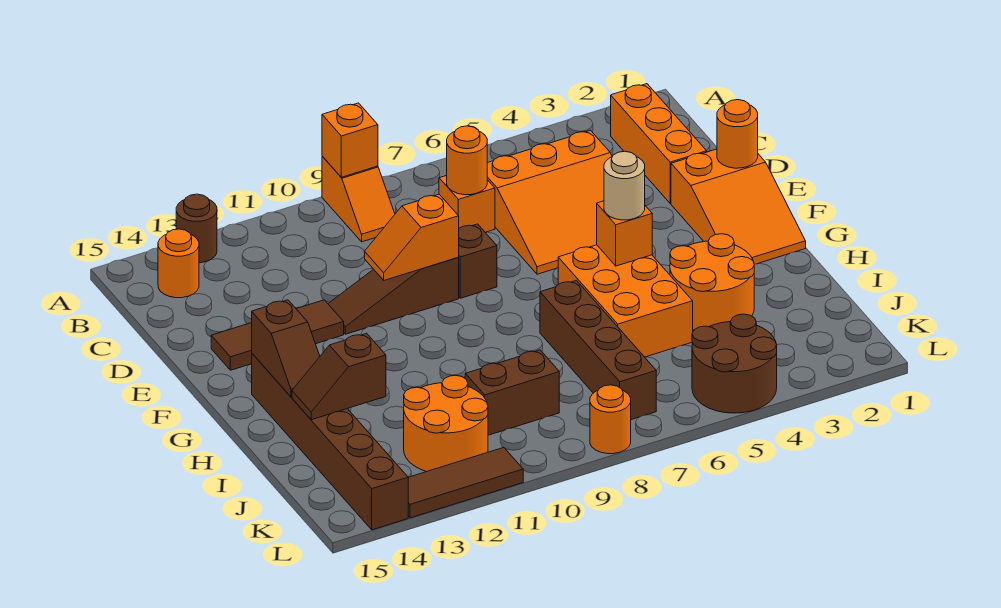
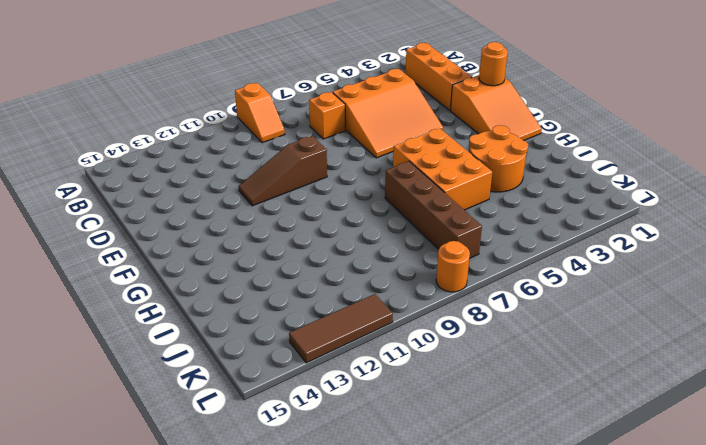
none -> brown 1x1 round brick [176,194,217,263]
none -> orange 1x1 round brick [158,229,199,298]
none -> brown 1x1 brick [458,224,497,298]

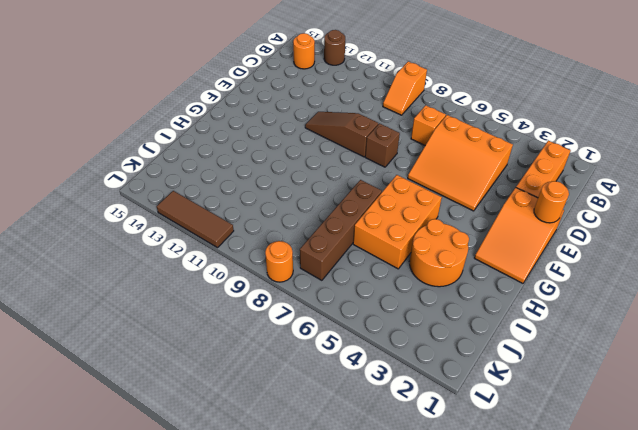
none -> brown 1x3 tile [211,300,344,370]
none -> brown 1x6 brick [252,354,408,530]
none -> brown 1x2 brick [465,350,559,435]

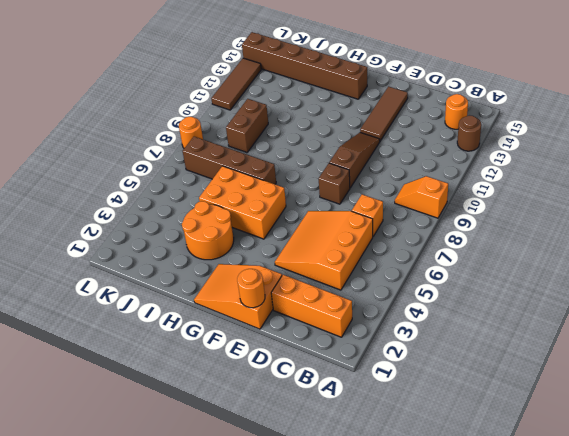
none -> orange 2x2 round brick [404,375,488,472]
none -> brown 2x2 round brick [692,314,777,413]
none -> orange 1x1 brick [322,103,378,177]

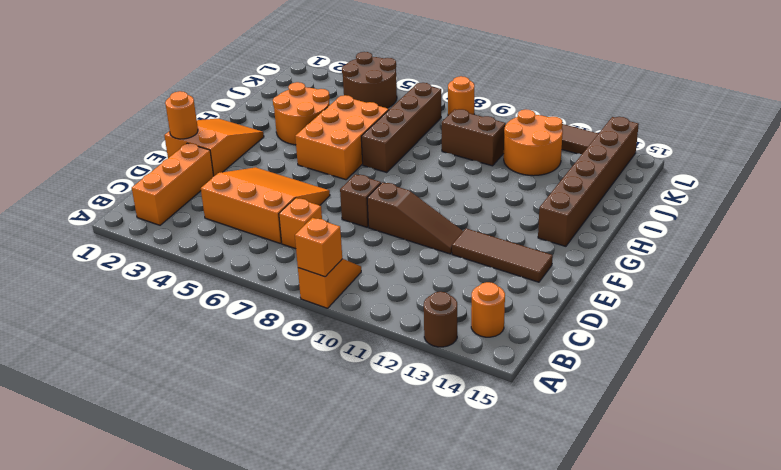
none -> orange 1x1 round brick [447,126,487,195]
none -> orange 1x2 slope [365,194,459,280]
none -> orange 1x1 brick [597,201,652,266]

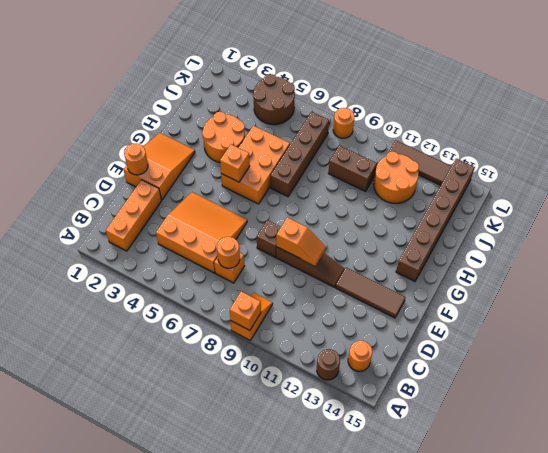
none -> brown 1x2 slope [252,300,320,397]
none -> brown 1x2 slope [292,333,386,420]
none -> tan 1x1 round brick [604,151,645,220]

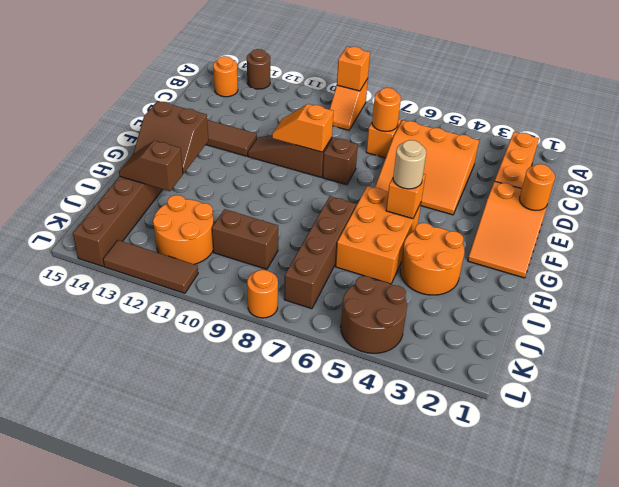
brown 2x2 slope [133,101,209,174] -> brown 1x2 slope [252,300,320,397]

